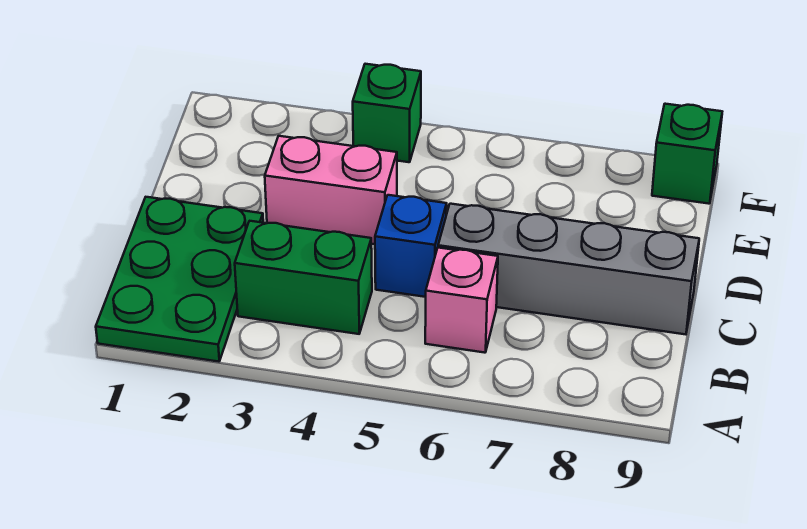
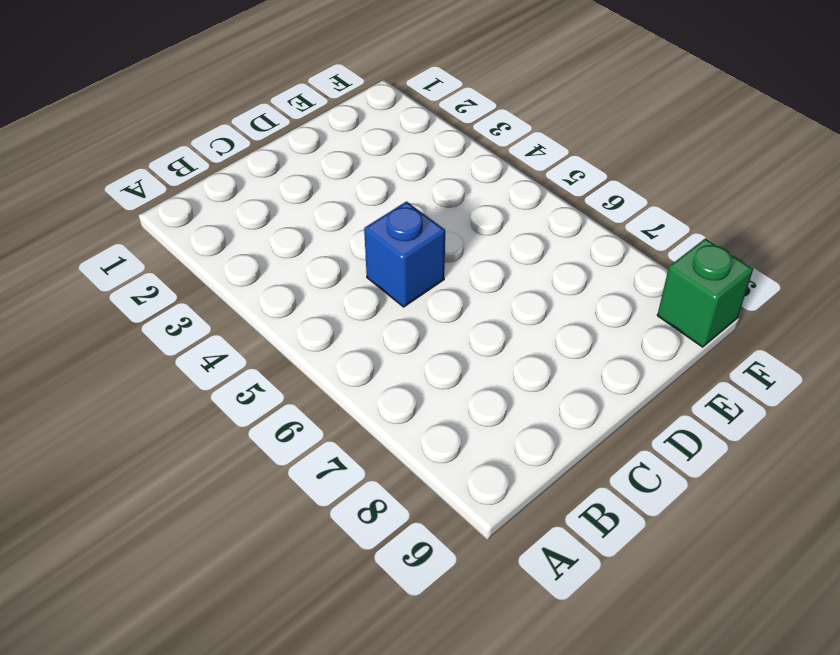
none -> green 2x3 plate [96,197,263,362]
none -> green 1x2 brick [235,221,372,334]

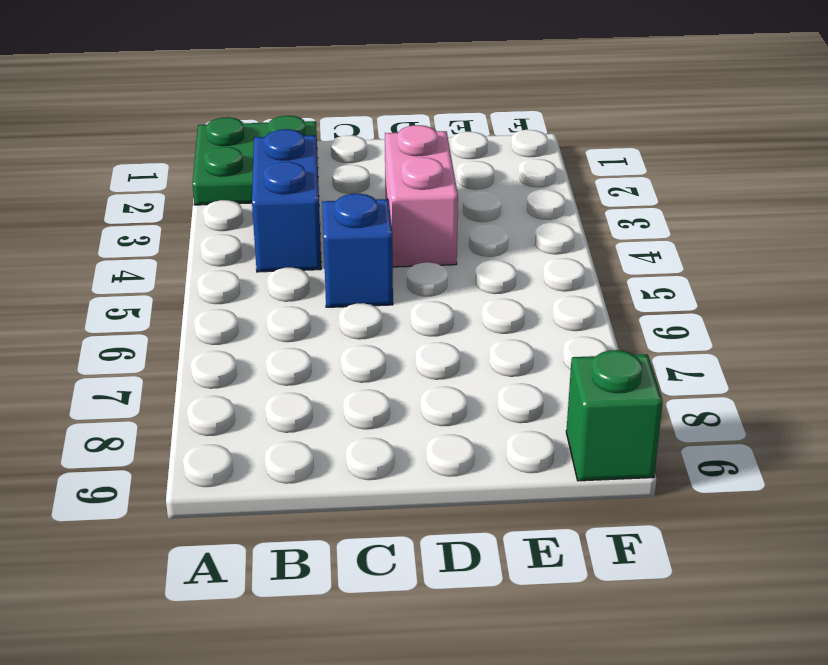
green 2x2 plate [193,116,318,205] -> green 2x3 plate [96,197,263,362]
blue 1x2 brick [252,129,321,272] -> green 1x2 brick [235,221,372,334]
none -> pink 1x1 brick [425,248,498,353]
none -> grey 1x4 brick [438,204,699,334]

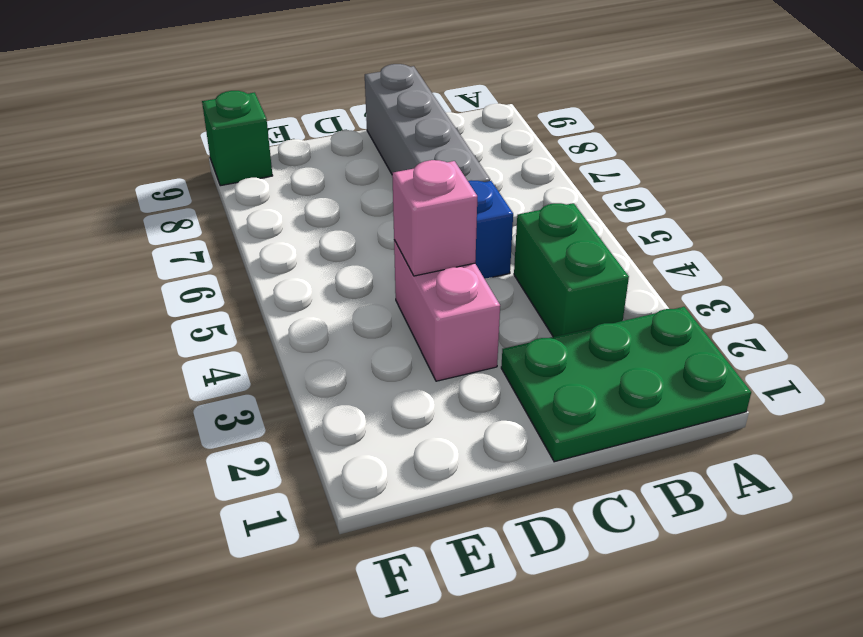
pink 1x1 brick [392,160,477,276] -> pink 1x1 brick moved to [425,248,498,353]
none -> green 1x1 brick [353,64,421,162]

